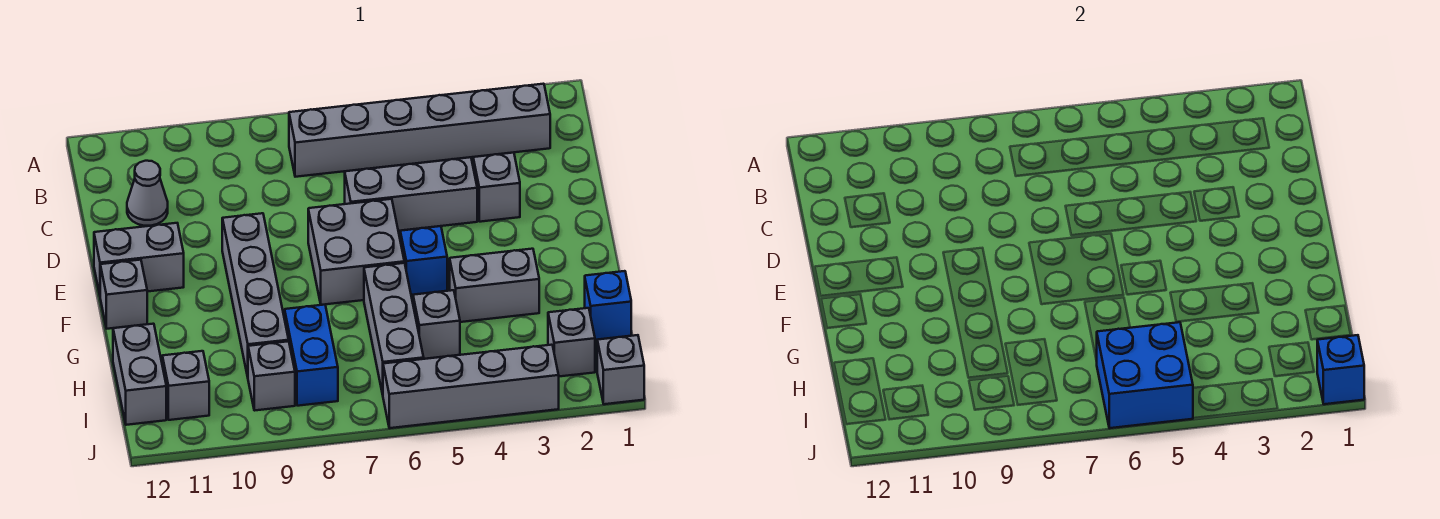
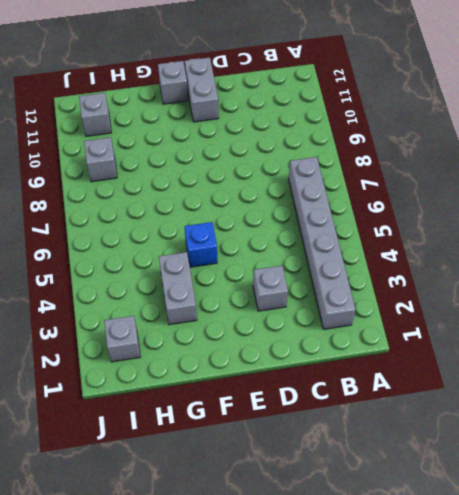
none -> grey 1x1 cone [127,161,168,226]
none -> grey 1x3 brick [345,157,477,231]
none -> grey 2x2 brick [308,199,404,305]

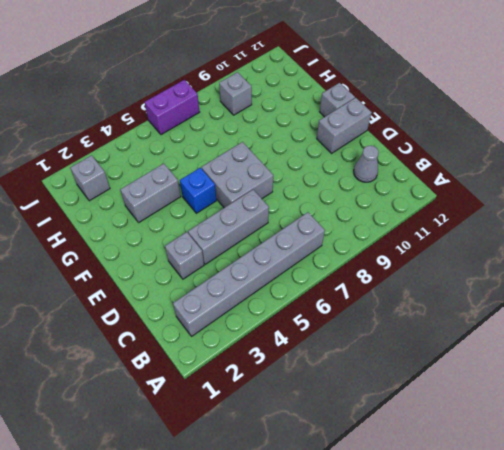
purple 1x2 brick [145,80,199,135] -> grey 1x4 brick [383,345,559,428]
none -> grey 1x4 brick [222,213,289,377]
none -> grey 1x3 brick [364,263,424,394]
none -> blue 1x1 brick [585,271,631,340]

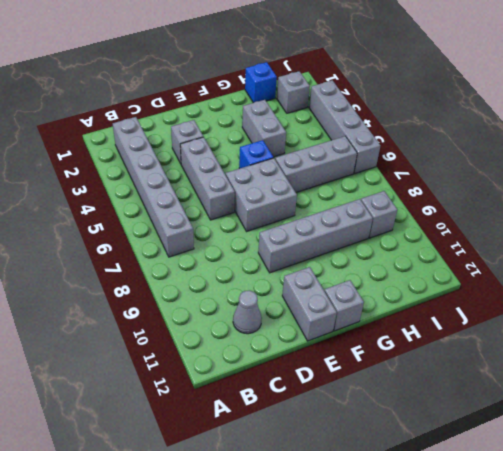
none -> grey 1x1 brick [413,290,460,359]
none -> blue 1x2 brick [285,305,338,406]
none -> grey 1x2 brick [113,324,166,425]

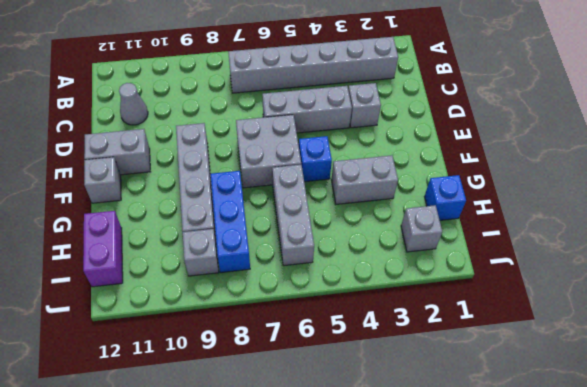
blue 1x3 brick [210,171,250,273] -> blue 1x2 brick [285,305,338,406]
purple 1x2 brick [83,211,123,287] -> grey 1x2 brick [113,324,166,425]
none -> grey 1x1 brick [413,290,460,359]
none -> grey 1x1 brick [162,351,209,420]
none -> grey 1x1 brick [597,335,644,404]

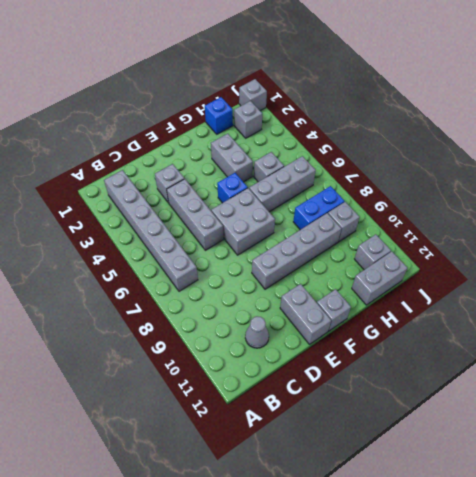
none -> grey 1x4 brick [383,345,559,428]
none -> blue 2x2 brick [1097,322,1193,428]
none -> blue 1x1 brick [1317,335,1364,404]

